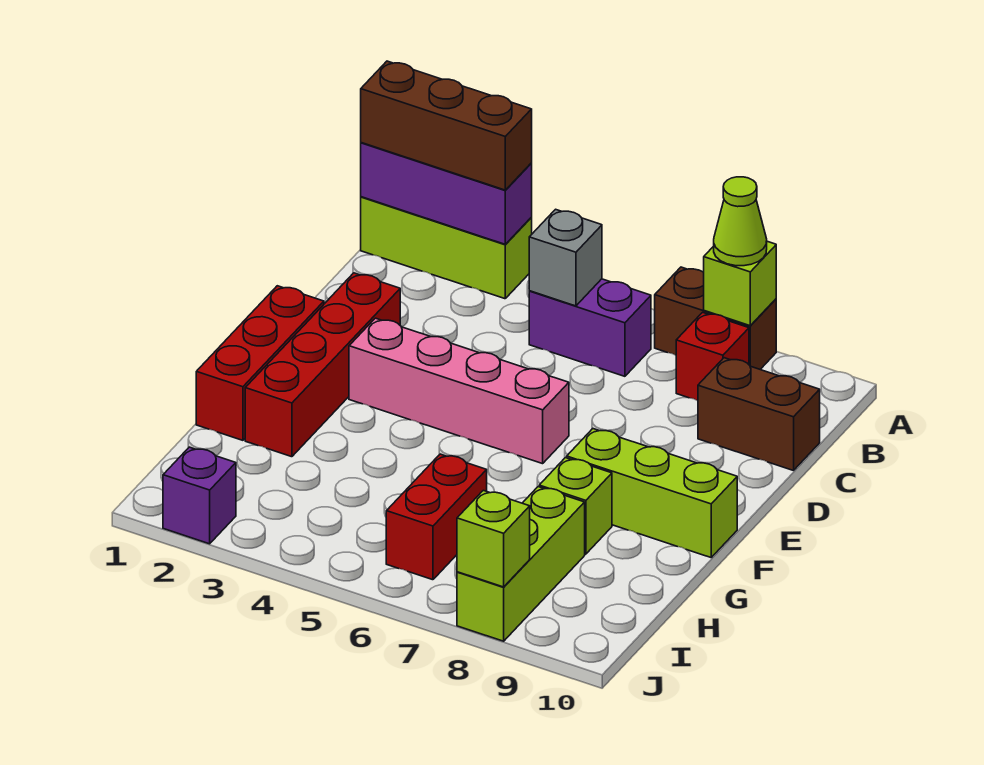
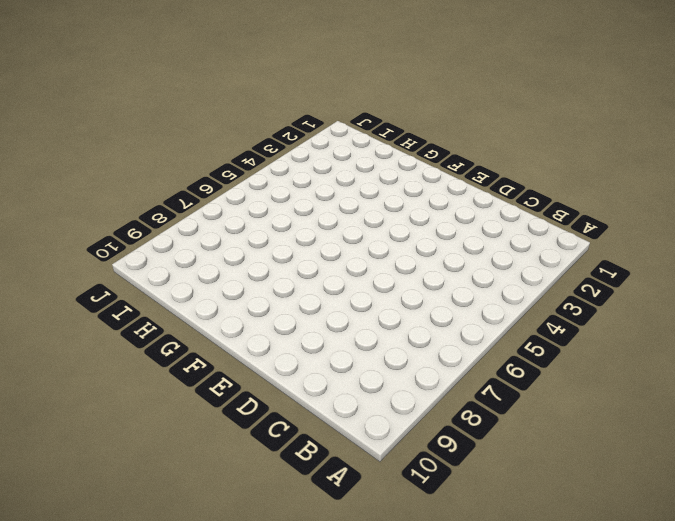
none -> lime 1x3 brick [361,197,532,299]
none -> brown 1x2 brick [655,267,776,369]
none -> purple 1x2 brick [529,279,651,376]

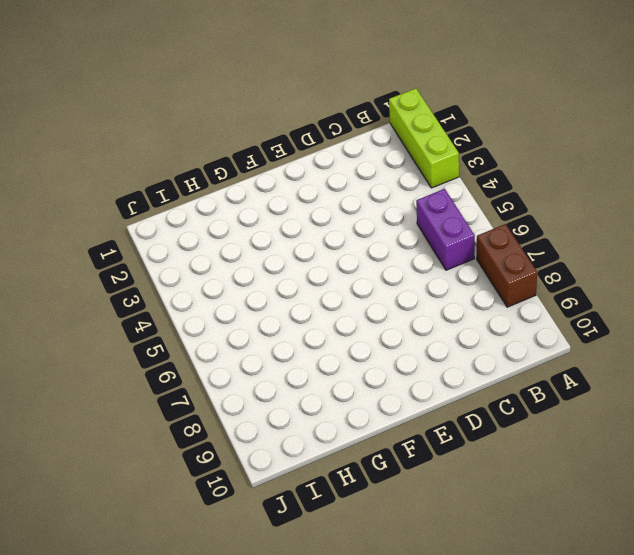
none -> red 1x1 brick [676,312,749,401]
none -> brown 1x2 brick [698,358,820,471]
none -> red 1x4 brick [245,273,400,457]

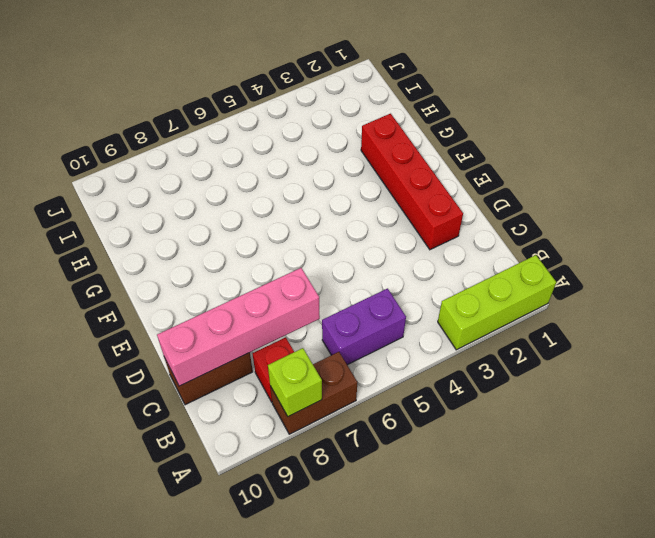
pink 1x4 brick [157,268,320,386] -> pink 1x4 brick moved to [349,318,569,464]
none -> red 1x3 brick [196,286,324,440]
none -> lime 1x3 brick [567,429,737,557]
none -> lime 1x1 brick [539,458,612,554]

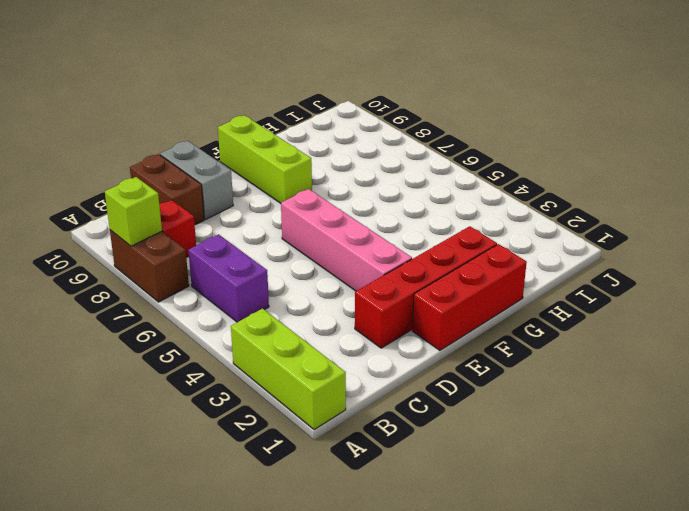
grey 1x2 brick [160,141,233,219] -> none
none -> lime 1x1 brick [539,458,612,554]
none -> red 1x2 brick [386,454,487,580]
none -> lime 1x3 brick [457,487,585,641]

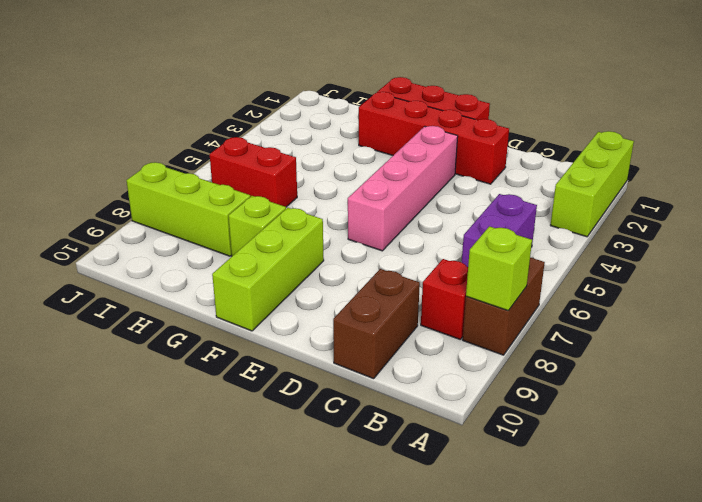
none -> purple 1x1 brick [163,447,236,544]
none -> purple 1x3 brick [361,143,532,244]
none -> grey 1x1 brick [529,209,602,306]

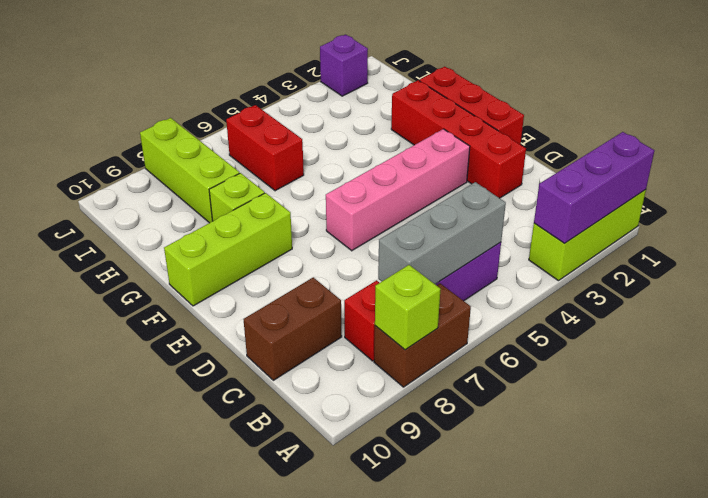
grey 1x3 brick [378,182,506,284] -> grey 1x1 brick [529,209,602,306]
none -> lime 1x1 brick [457,490,530,587]
none -> brown 1x3 brick [361,61,532,190]
none -> lime 1x1 cone [714,177,767,266]

